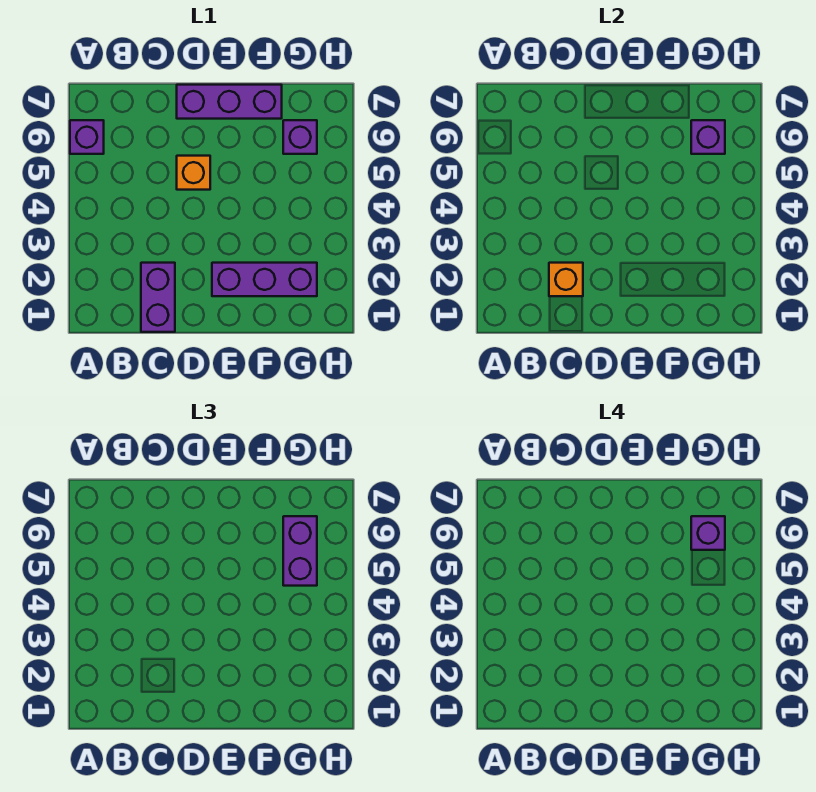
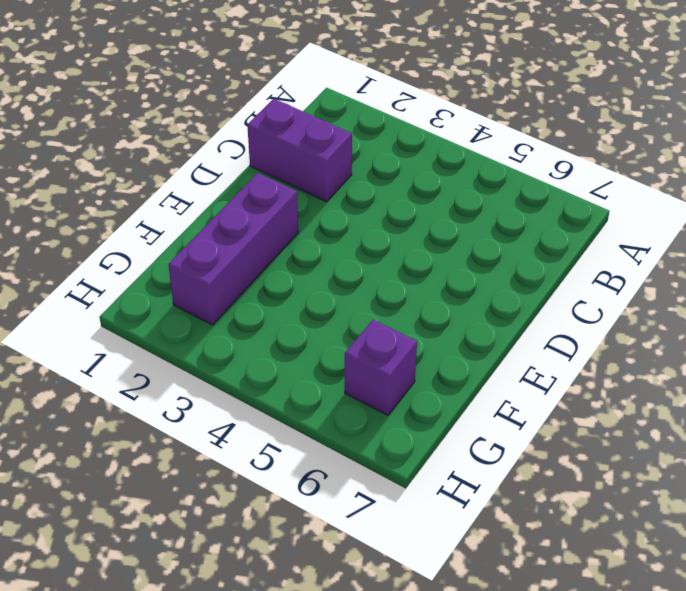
none -> purple 1x1 brick [70,120,104,154]
none -> orange 1x1 brick [177,156,210,190]

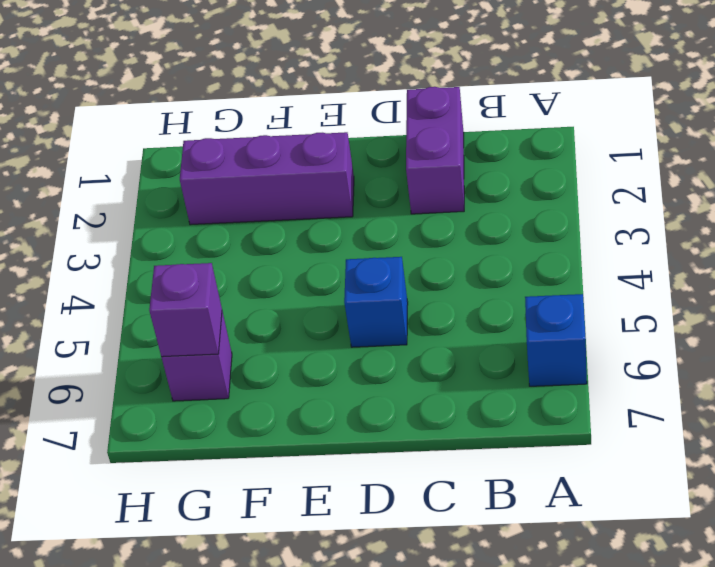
blue 1x1 brick [525,294,587,386] -> purple 1x1 brick [70,120,104,154]
blue 1x1 brick [344,257,408,347] -> orange 1x1 brick [177,156,210,190]
none -> purple 1x3 brick [177,85,282,119]
none -> orange 1x1 brick [549,263,583,296]

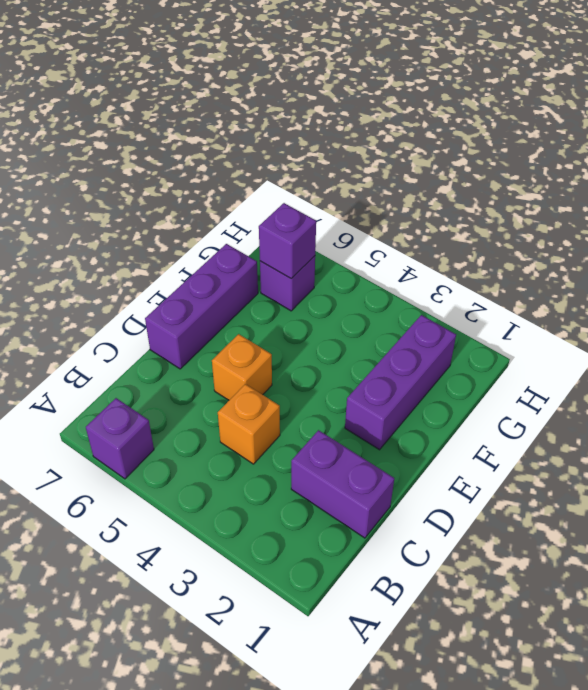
orange 1x1 brick [218,384,280,464] -> orange 1x1 brick moved to [549,263,583,296]
none -> purple 1x2 brick [283,516,317,586]
none -> purple 1x1 brick [691,516,725,550]

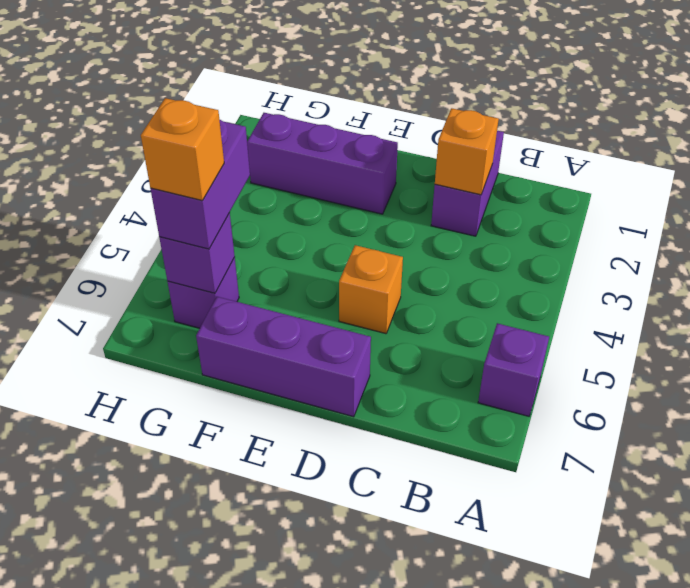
orange 1x1 brick [141,98,224,201] -> purple 1x1 brick [691,516,725,550]

